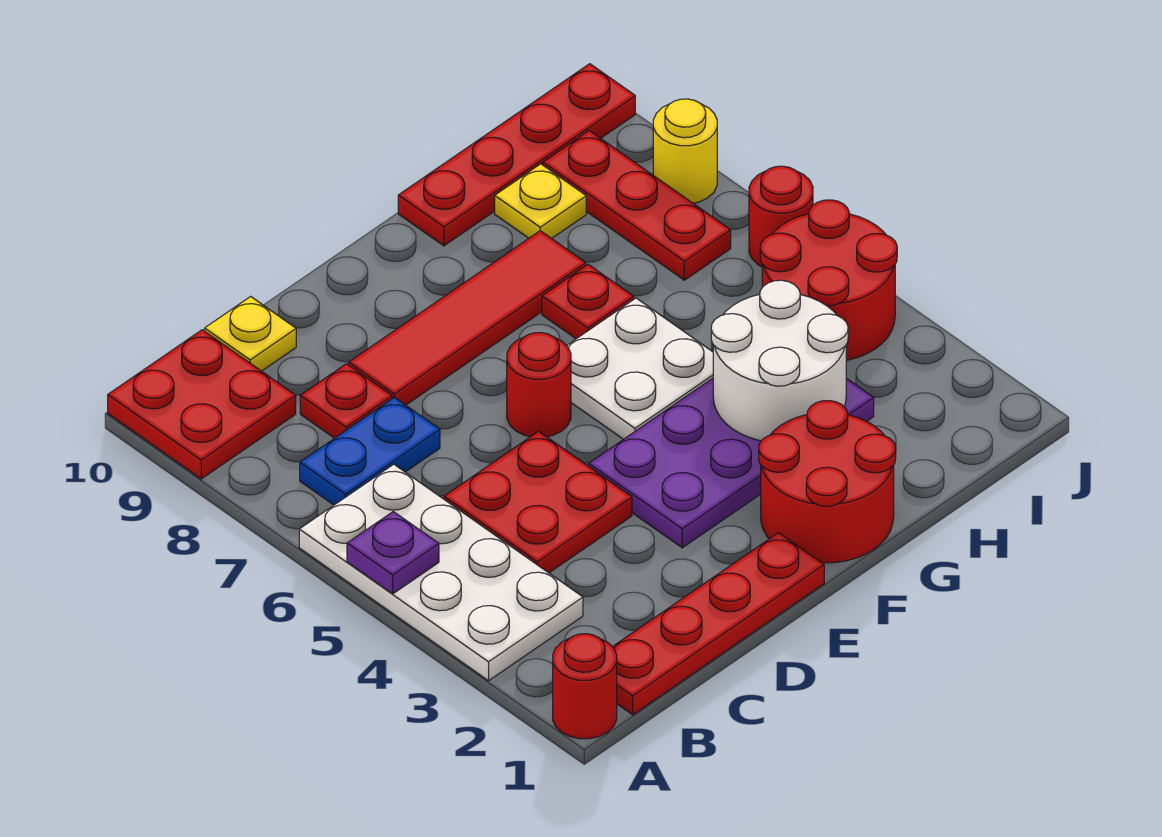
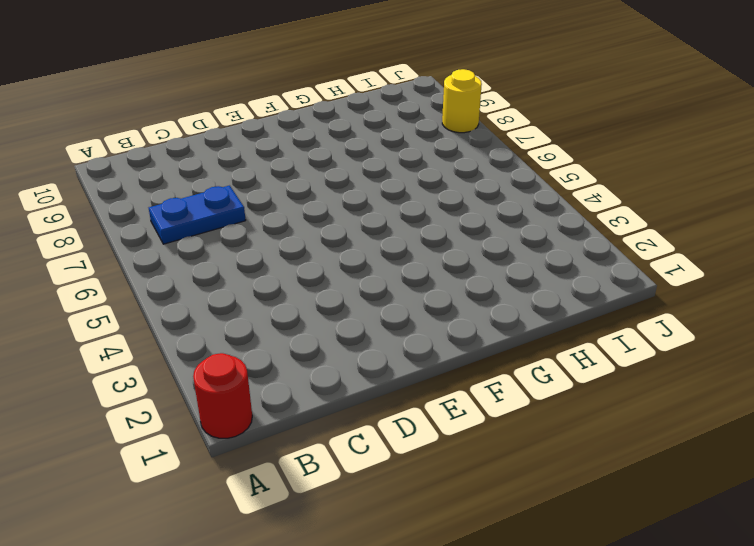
none -> white 2x4 plate [299,464,583,681]
none -> red 2x2 plate [108,330,296,479]
none -> red 1x4 plate [613,533,824,715]

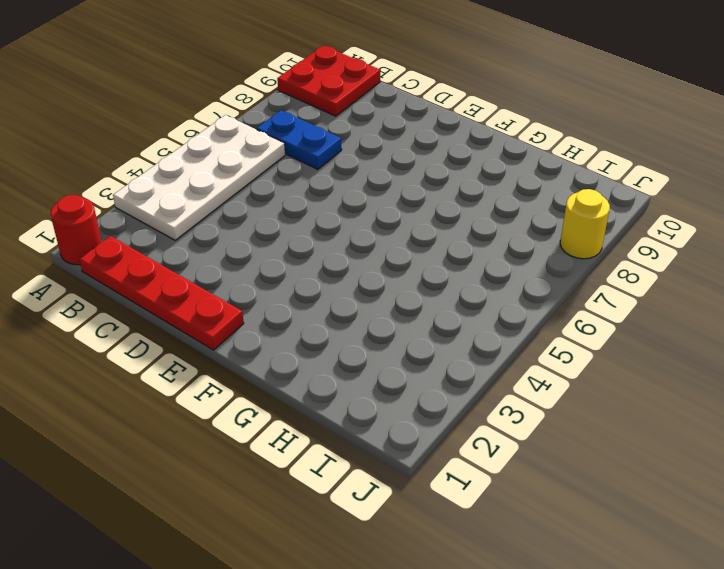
none -> red 2x2 plate [444,431,632,573]
none -> red 1x1 plate [300,364,392,438]
none -> yellow 1x1 plate [205,296,296,371]

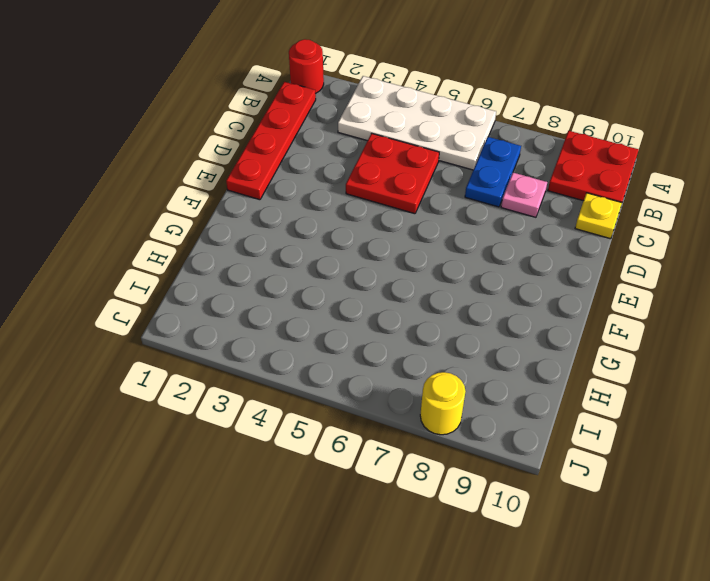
pink 1x1 plate [501,173,547,217] -> red 1x1 plate [300,364,392,438]
none -> red 1x4 tile [349,231,586,405]
none -> purple 2x4 plate [589,378,874,548]
none -> red 1x1 round brick [507,332,571,437]

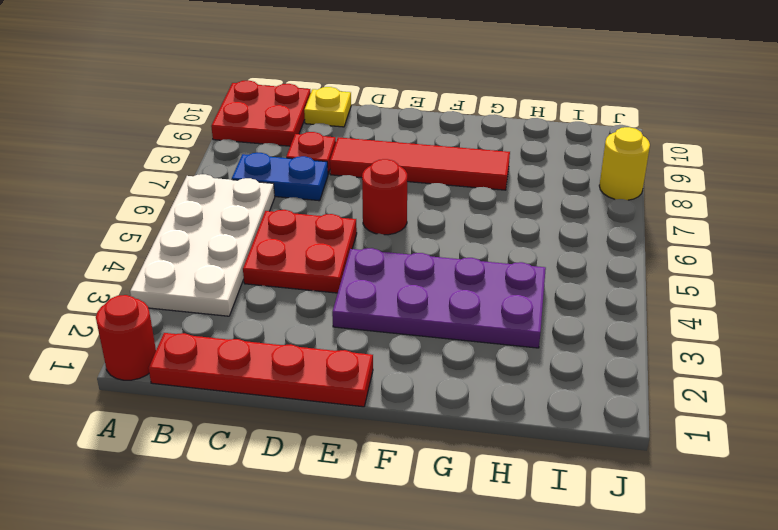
none -> red 2x2 round brick [759,401,896,563]
none -> white 2x2 plate [567,298,713,439]
none -> red 1x1 plate [542,265,634,339]

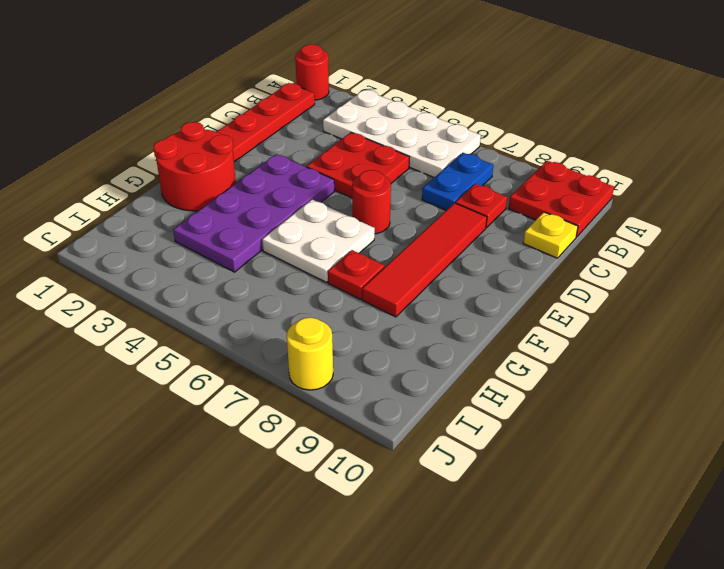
none -> red 1x4 plate [398,64,635,246]
none -> yellow 1x1 plate [495,164,586,239]
none -> red 2x2 round brick [760,200,897,360]

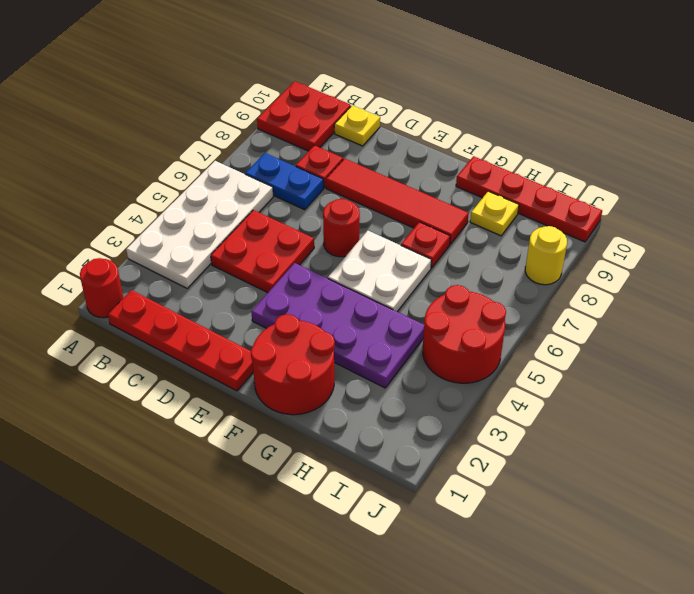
none -> red 1x3 plate [543,131,731,280]
none -> red 1x1 round brick [749,166,813,267]
none -> purple 1x1 plate [347,512,439,594]

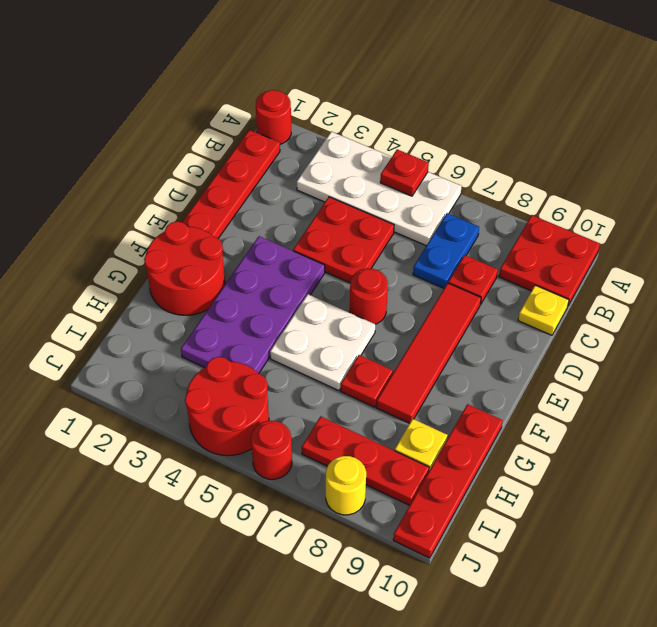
red 1x1 plate [380,149,429,196] -> purple 1x1 plate [347,512,439,594]
none -> white 2x2 round brick [711,280,848,441]

